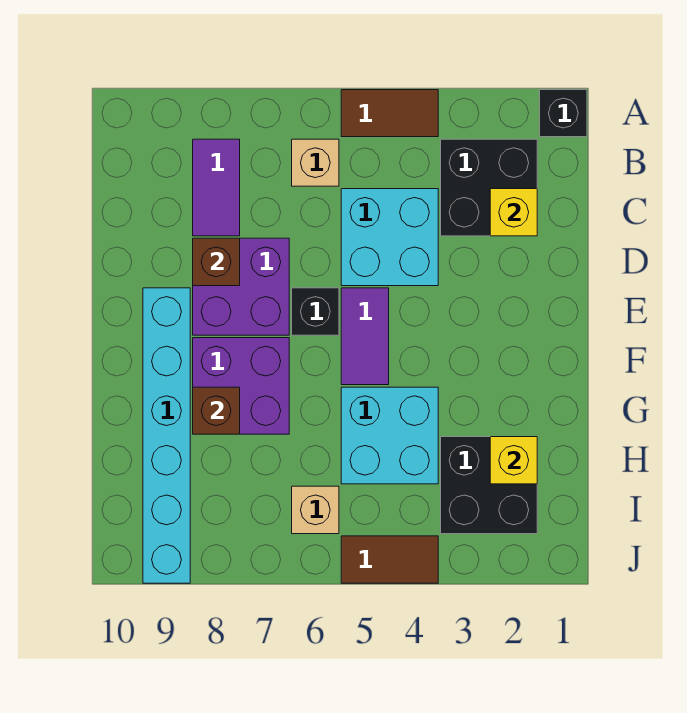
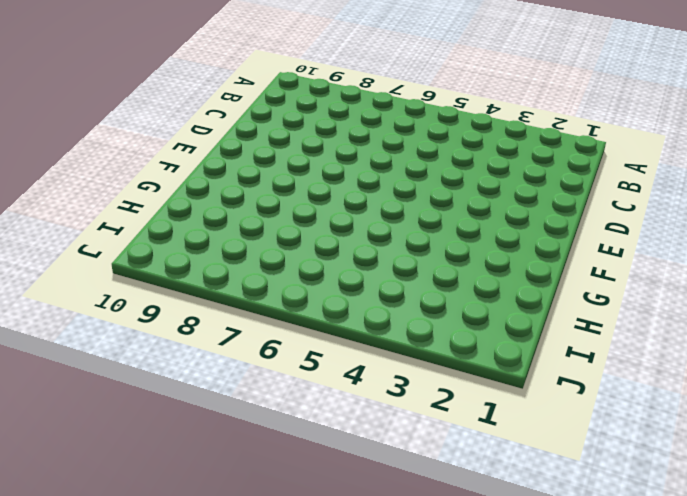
none -> black 1x1 brick [540,90,587,137]
none -> brown 1x2 tile [341,90,438,137]
none -> black 2x2 brick [441,139,537,236]

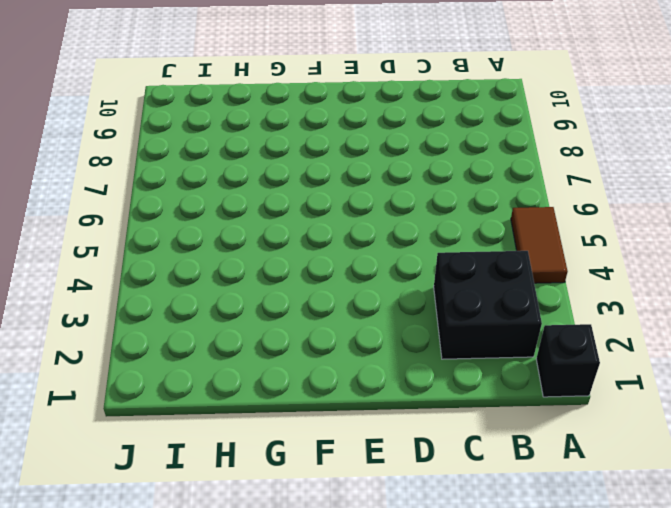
none -> tan 1x1 brick [292,139,339,186]
none -> purple 1x2 tile [193,139,240,236]
none -> cyan 2x2 brick [341,189,438,286]

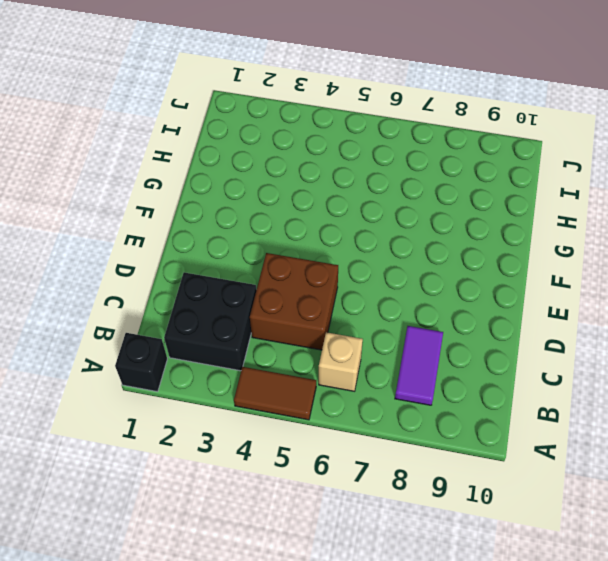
brown 2x2 brick [250,253,338,350] -> cyan 2x2 brick [341,189,438,286]
none -> purple 2x2 brick [193,238,289,335]
none -> purple 1x2 tile [341,288,389,385]
none -> black 1x1 brick [292,288,339,335]

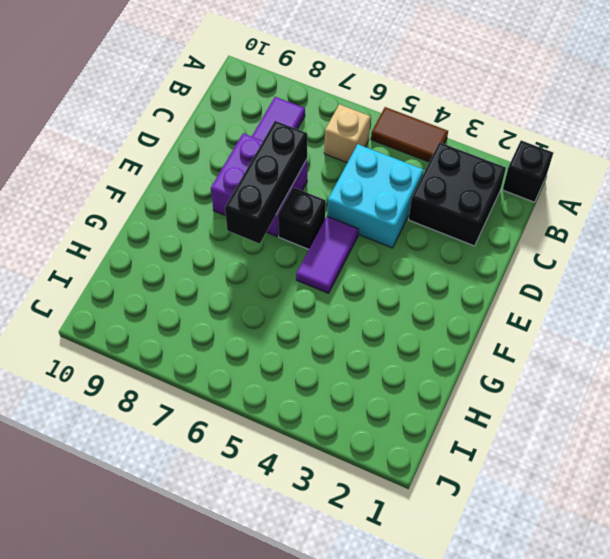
black 1x3 brick [225,121,307,244] -> none
none -> cyan 1x6 brick [143,288,190,583]
none -> purple 2x2 brick [193,338,289,434]
none -> cyan 2x2 brick [341,387,438,484]

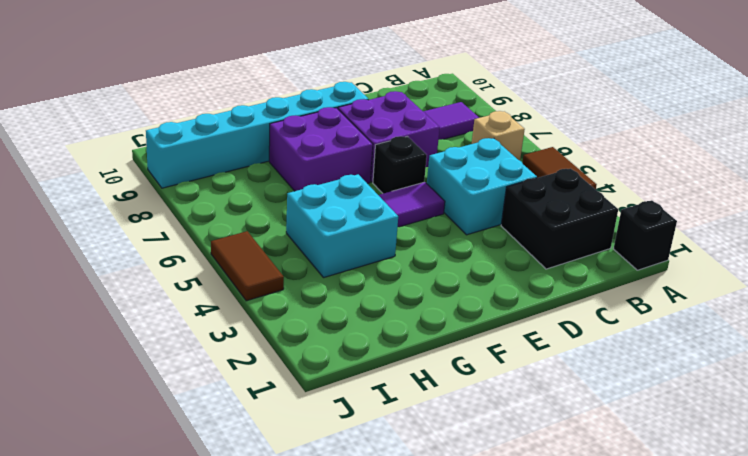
none -> black 2x2 brick [441,437,537,534]
none -> tan 1x1 brick [292,486,339,534]
none -> yellow 1x1 brick [490,189,537,236]

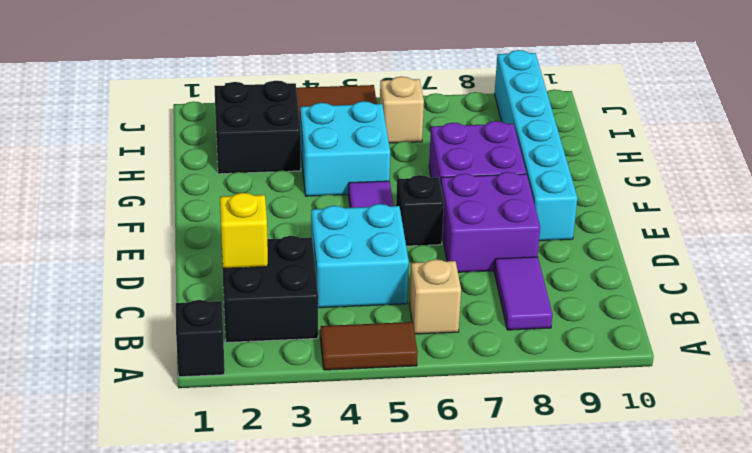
none -> brown 1x1 brick [193,238,240,286]
none -> brown 1x1 brick [193,387,240,434]
none -> yellow 1x1 brick [490,437,537,484]

